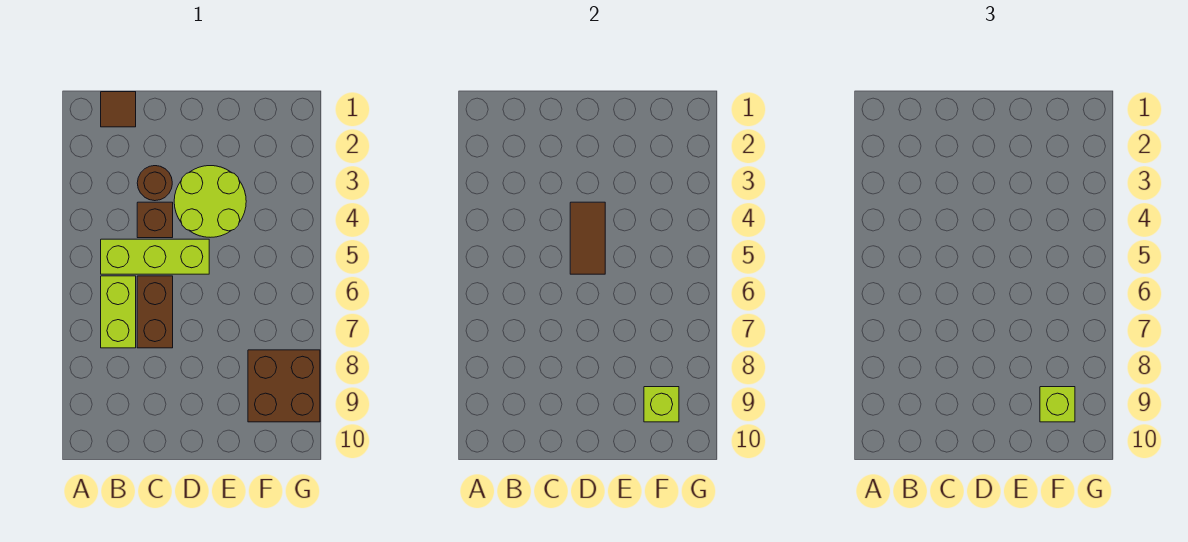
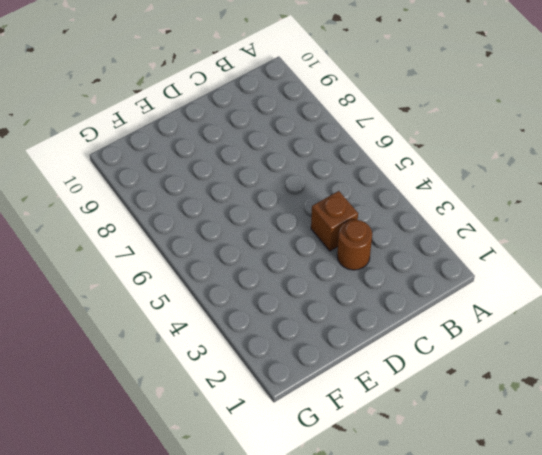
none -> brown 1x1 tile [101,92,136,127]
none -> lime 1x3 brick [101,239,209,274]

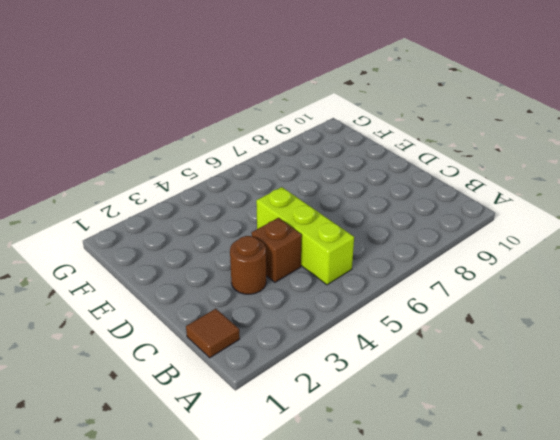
none -> lime 1x2 brick [101,276,136,348]
none -> brown 1x2 brick [137,276,173,348]

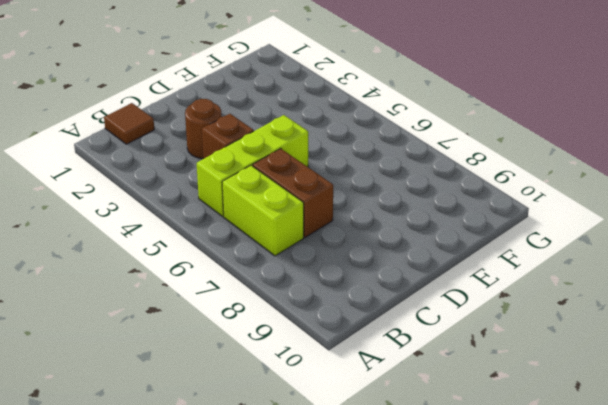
none -> lime 2x2 round brick [174,166,246,237]
none -> brown 2x2 brick [248,350,320,422]

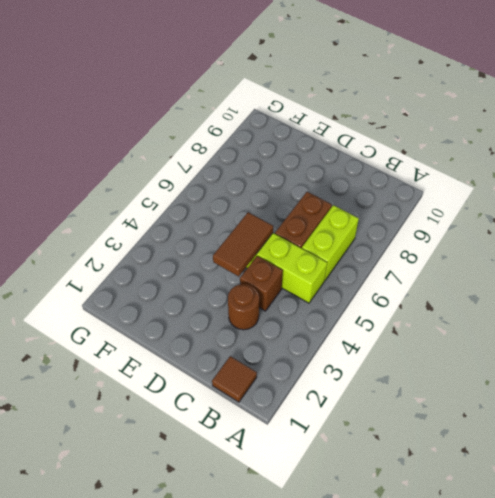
none -> lime 2x2 round brick [174,166,246,237]
none -> brown 2x2 brick [248,350,320,422]

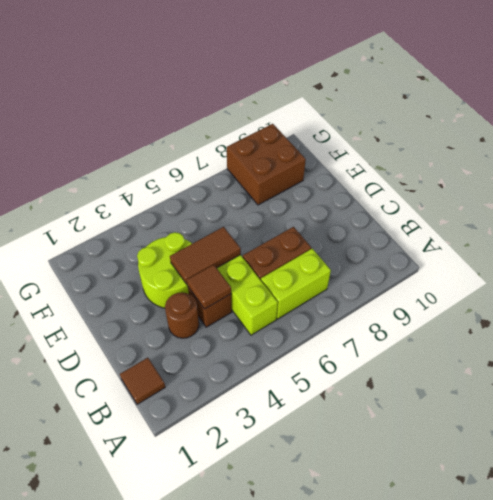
brown 1x1 tile [187,265,231,309] -> none
none -> lime 1x1 brick [644,387,679,422]
none -> lime 1x1 brick [1040,387,1075,422]

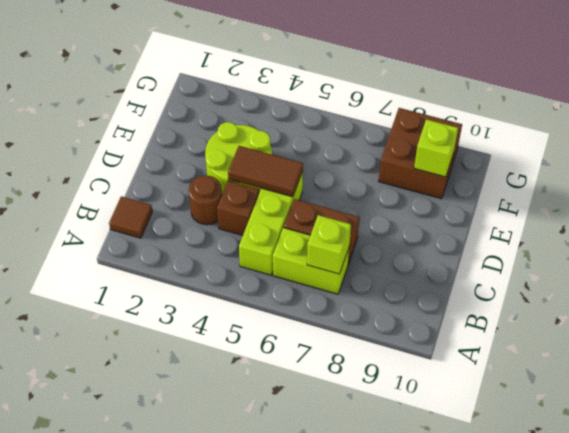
lime 1x1 brick [307,215,351,274] -> lime 1x1 brick moved to [1040,387,1075,422]

